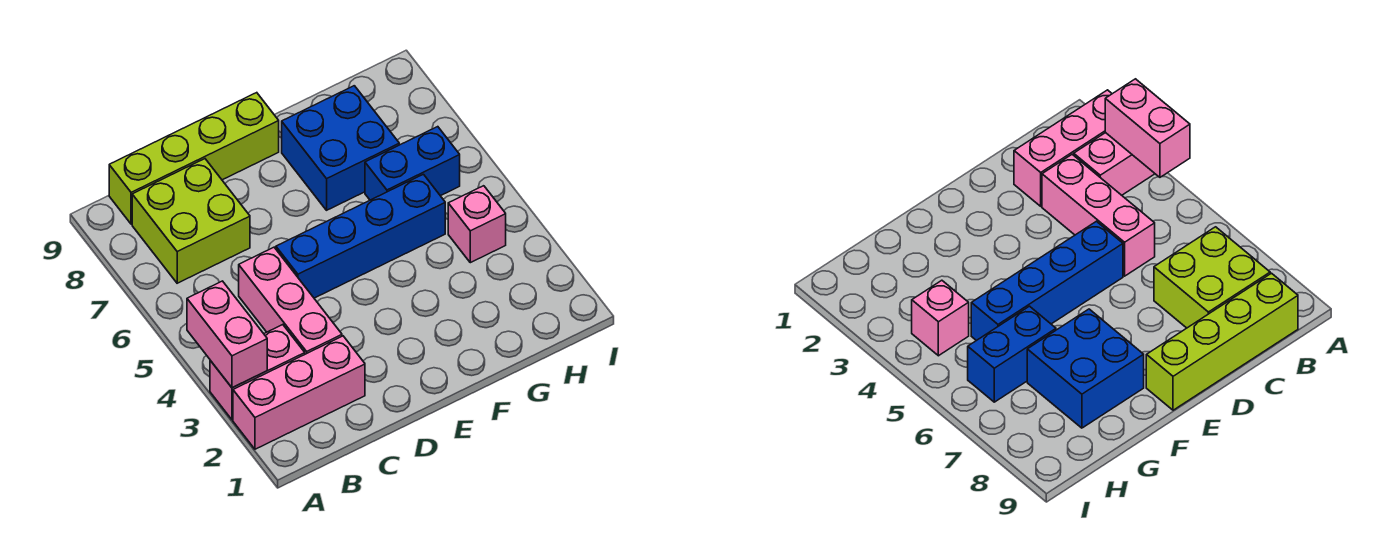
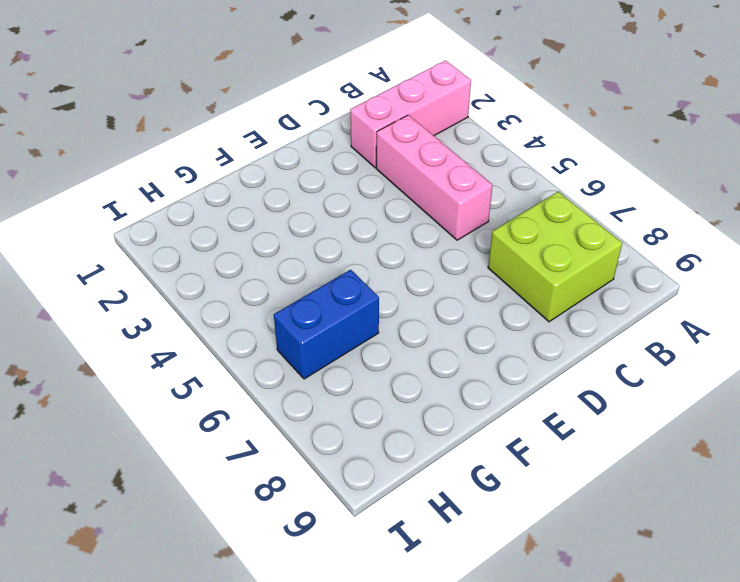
none -> pink 1x2 brick [210,325,305,420]
none -> lime 1x4 brick [109,93,279,224]

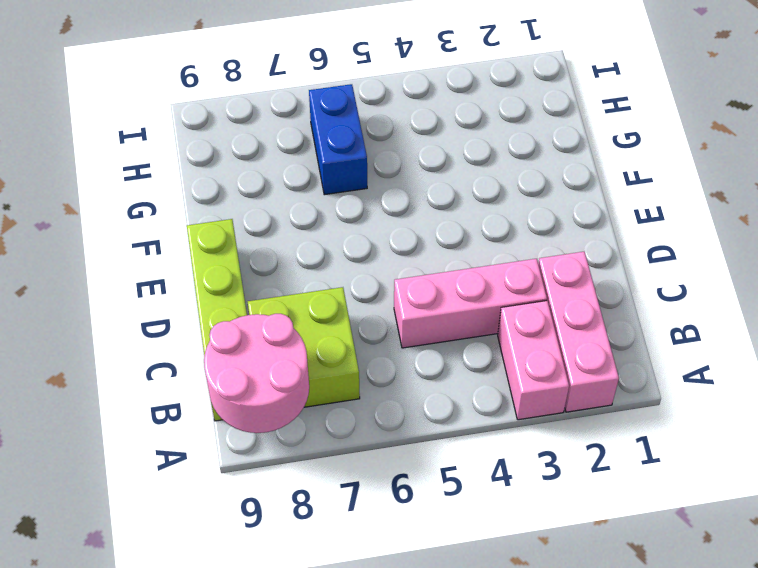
pink 2x2 round brick [204,314,309,433] -> none
none -> blue 1x4 brick [276,174,445,298]
none -> blue 2x2 brick [282,86,399,210]

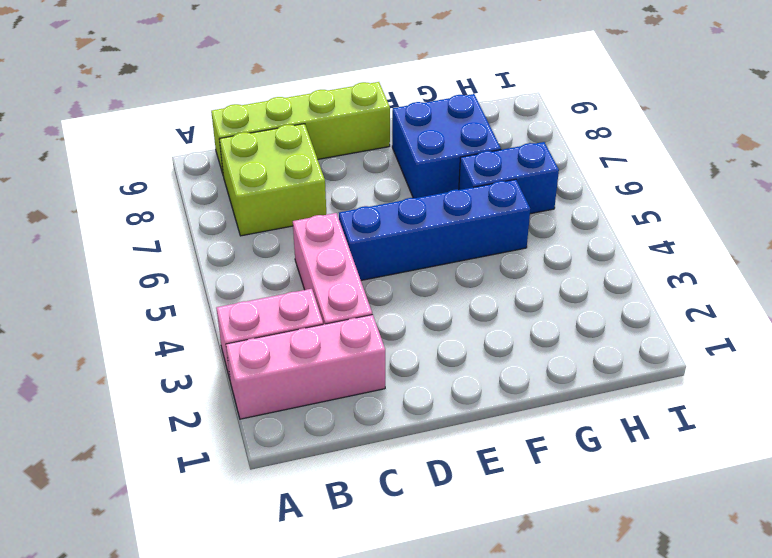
none -> pink 1x1 brick [448,186,506,263]
none -> pink 1x2 brick [187,281,267,388]

